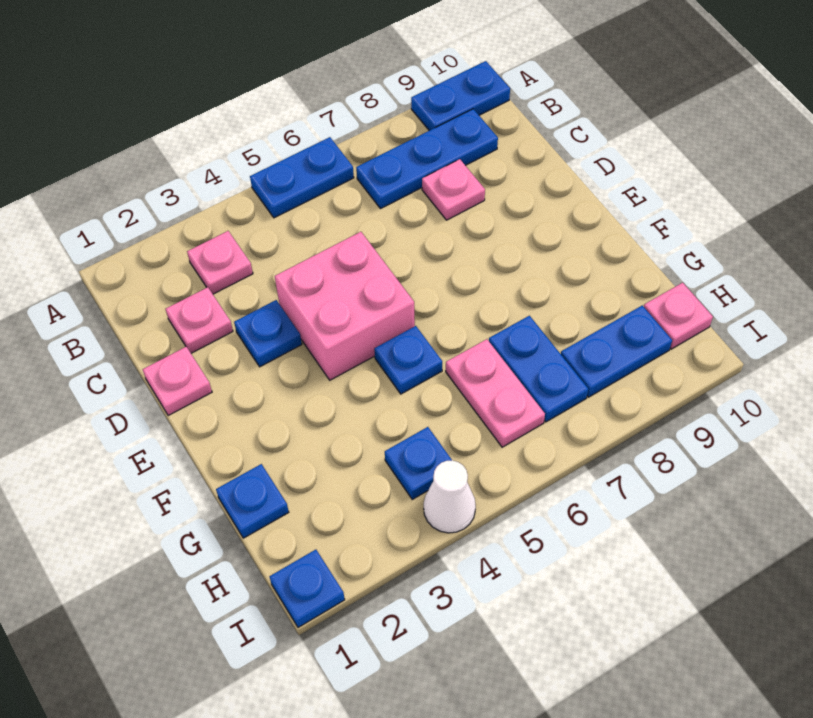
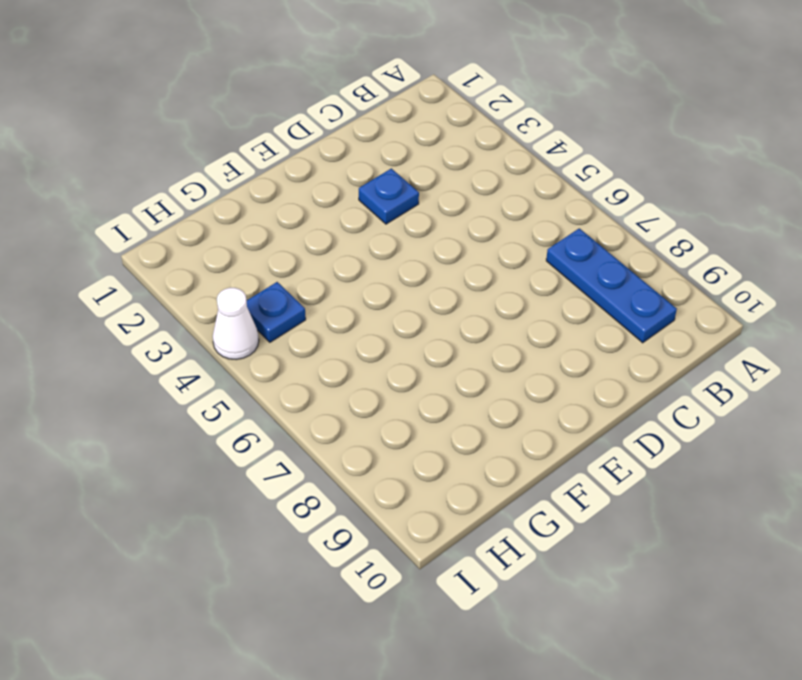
none -> blue 1x2 plate [250,137,354,218]
none -> blue 1x2 plate [411,61,510,131]
none -> pink 1x1 plate [187,231,253,294]

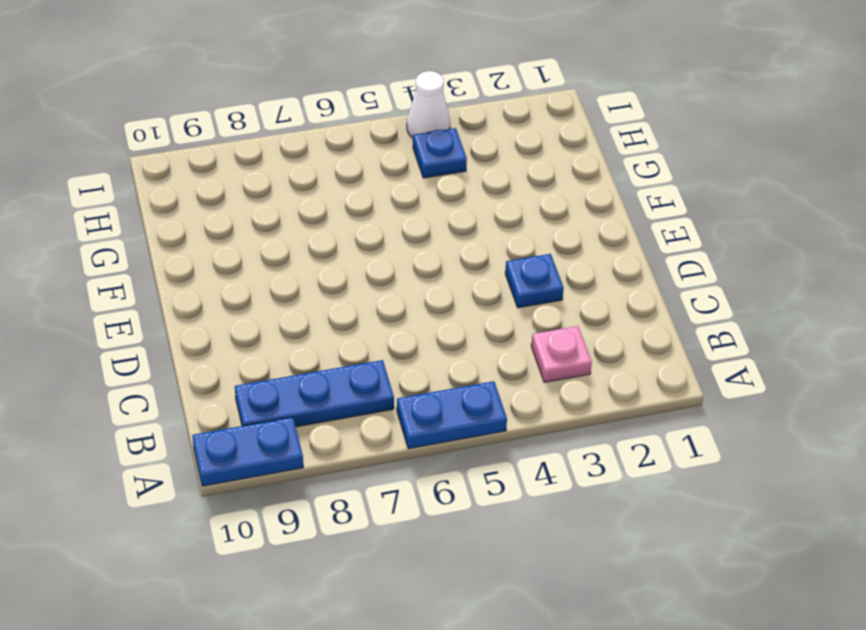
none -> pink 1x1 plate [166,287,233,353]
none -> pink 1x1 plate [422,159,485,220]
none -> pink 1x1 plate [143,347,212,416]

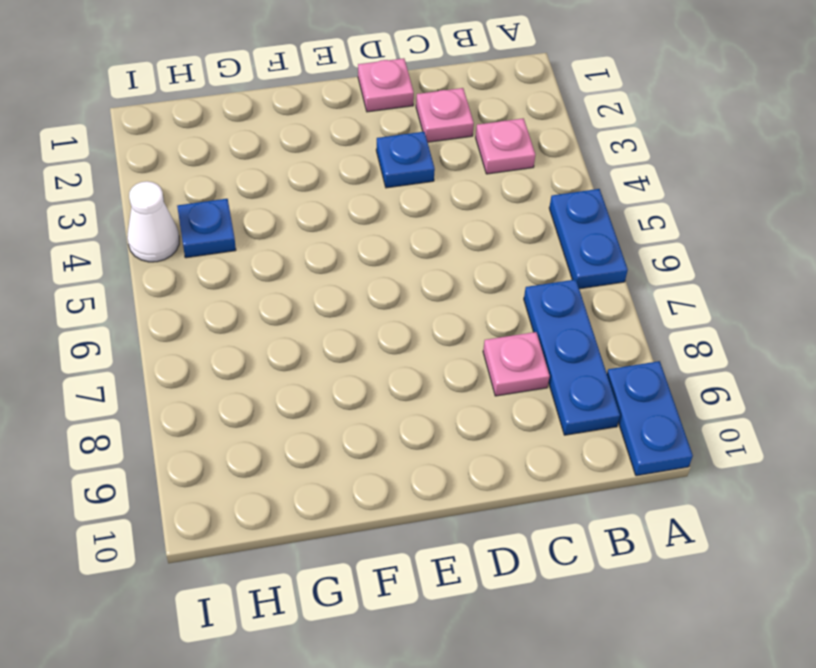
none -> pink 2x2 brick [275,232,415,380]
none -> blue 1x1 plate [374,326,442,394]
none -> blue 1x1 plate [216,464,289,538]

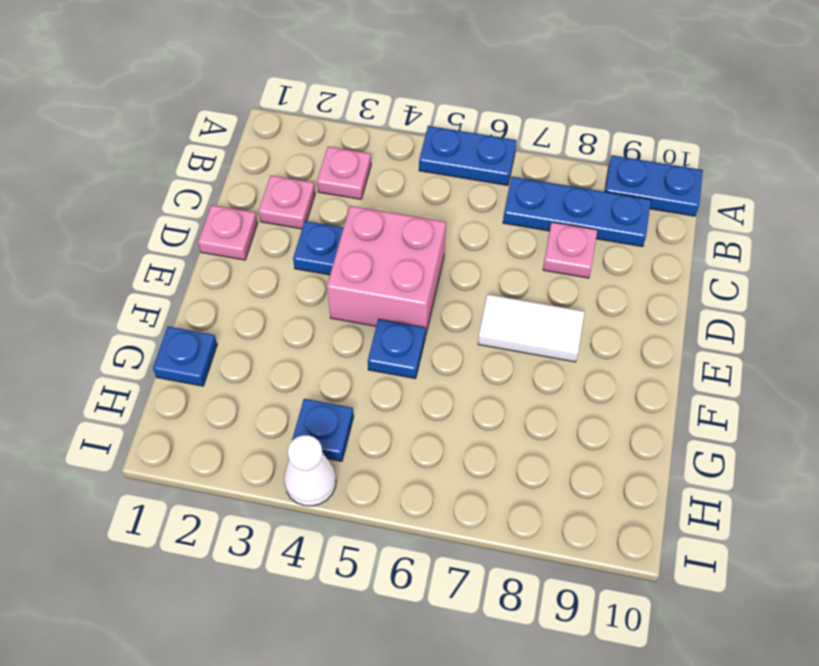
white 1x2 tile [478,294,585,362] -> none
none -> pink 1x2 plate [446,339,545,447]
none -> blue 1x2 plate [489,316,588,422]
none -> blue 1x2 plate [561,305,672,397]

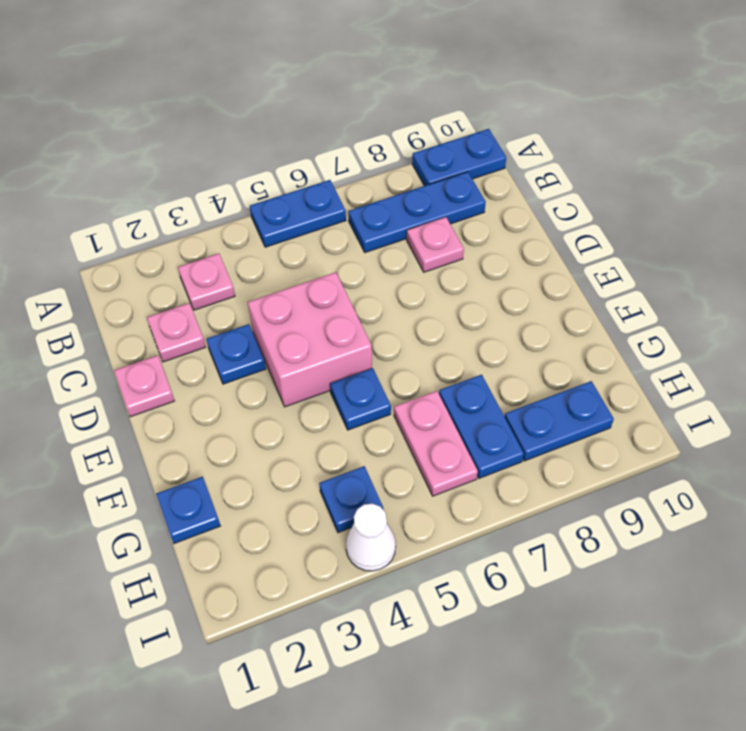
none -> pink 1x1 plate [644,283,713,349]
none -> blue 1x1 plate [269,550,345,627]

